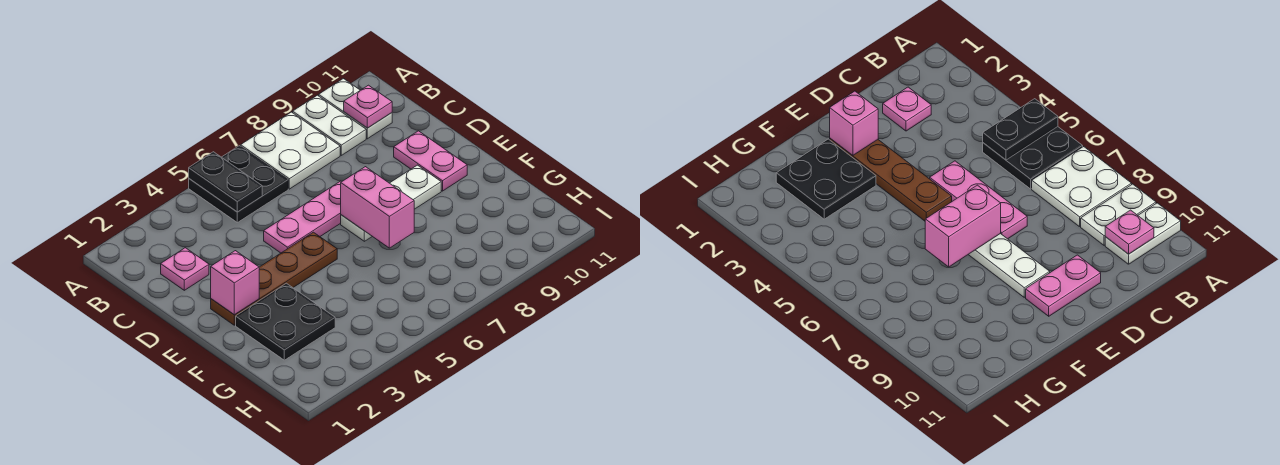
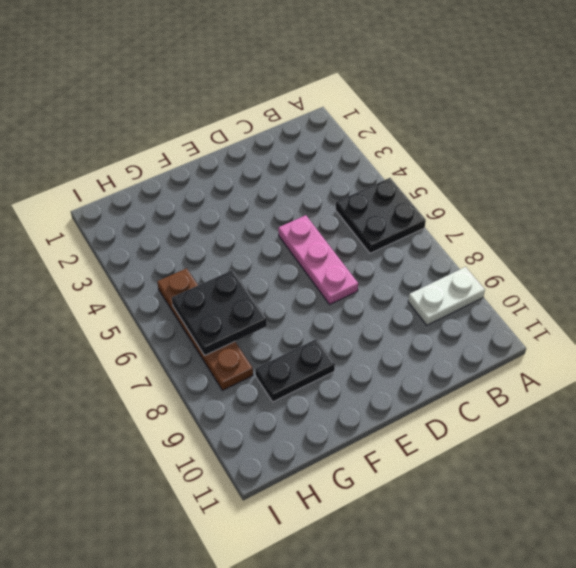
black 1x2 plate [255,339,335,402] -> black 1x2 plate moved to [189,152,262,212]
black 2x2 plate [172,270,267,356] -> black 2x2 plate moved to [236,283,335,360]
brown 1x4 plate [157,268,253,390] -> brown 1x4 plate moved to [211,232,337,325]
none -> white 2x2 plate [241,112,340,189]
none -> white 1x2 plate [319,79,392,139]
none -> pink 1x1 plate [161,248,209,290]

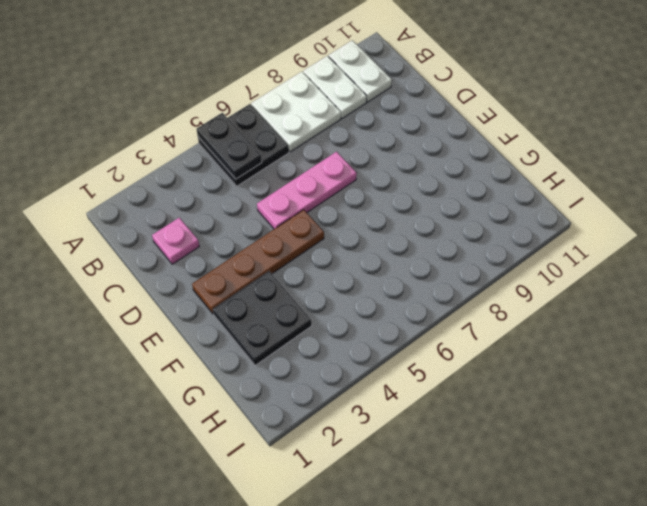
none -> pink 1x2 plate [394,131,467,191]
none -> white 1x3 plate [341,165,441,241]
none -> pink 1x1 plate [344,85,392,128]

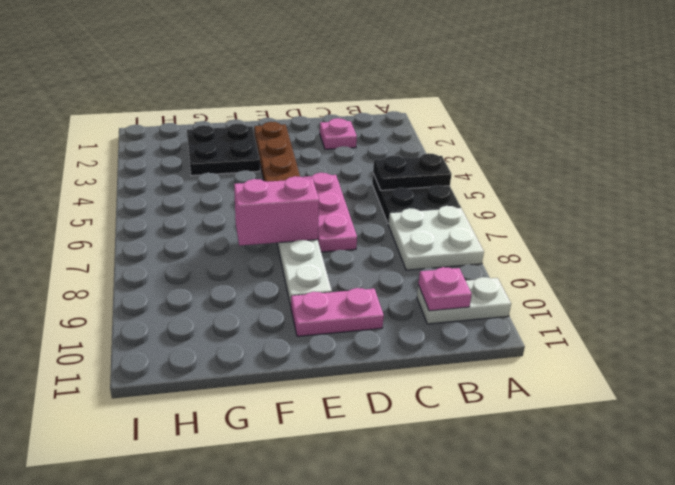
none -> white 1x2 plate [293,95,366,155]
none -> pink 1x1 brick [211,251,259,315]

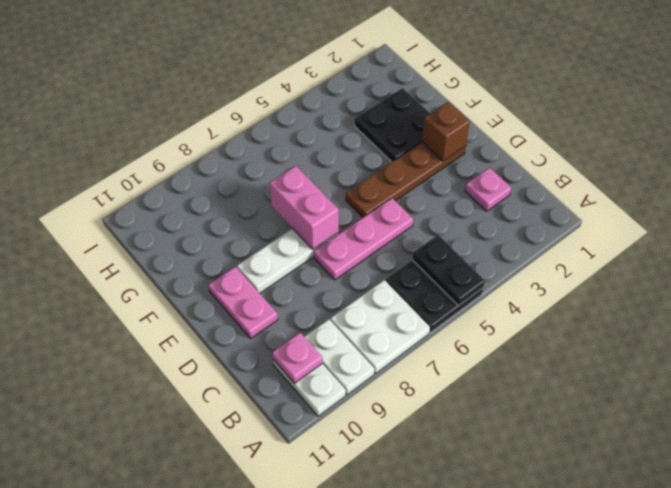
brown 1x1 brick [422,102,470,161] -> pink 1x1 brick [211,251,259,315]

